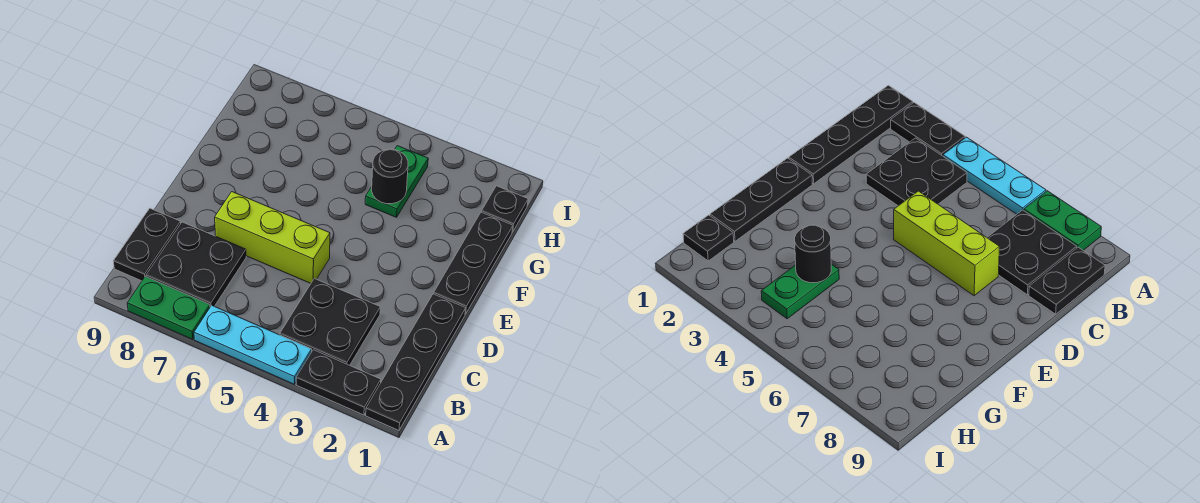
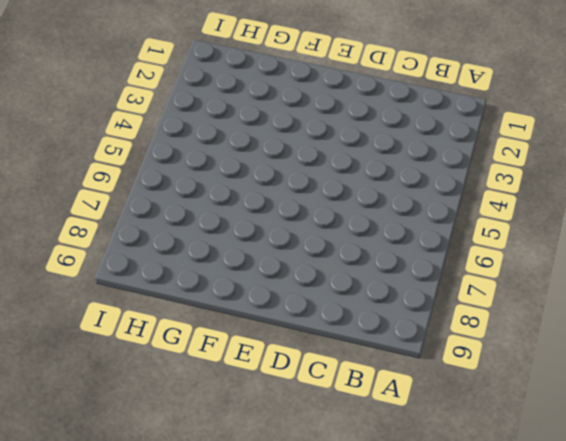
none -> black 1x4 plate [366,294,466,430]
none -> black 1x2 plate [296,350,381,415]
none -> cyan 1x3 plate [194,305,312,384]

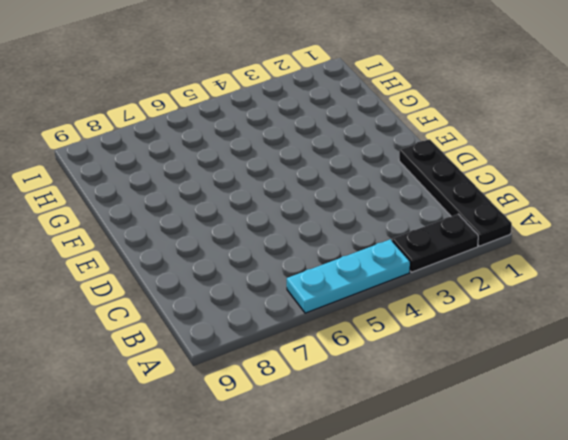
none -> green 1x2 plate [127,276,210,339]
none -> black 2x2 plate [280,279,380,365]
none -> black 2x2 plate [146,222,246,307]

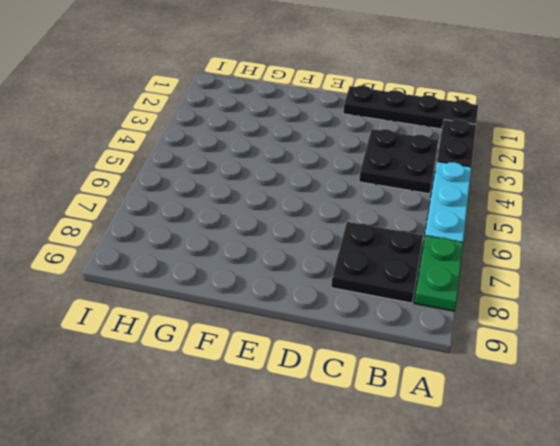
none -> black 1x2 plate [113,208,181,281]
none -> lime 1x3 brick [215,192,330,283]
none -> black 1x3 plate [434,212,513,314]

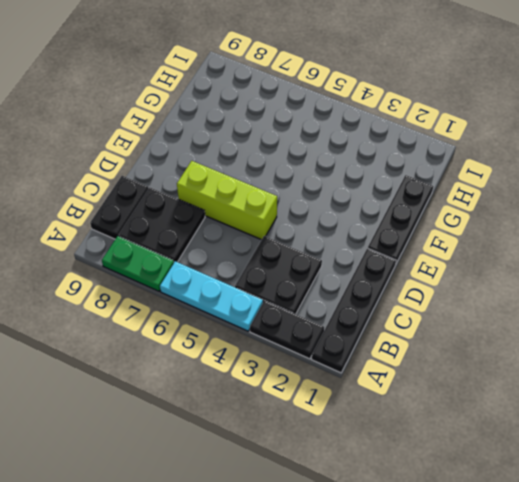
none -> green 1x2 plate [365,146,428,217]
none -> black 1x1 plate [481,186,528,232]
none -> black 1x1 round brick [372,149,408,204]

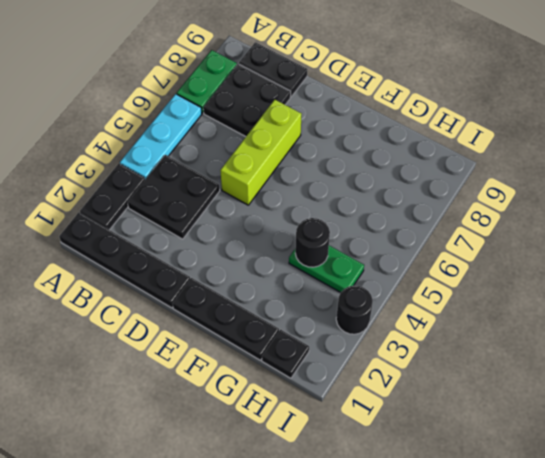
black 1x1 round brick [336,285,373,334] -> none

